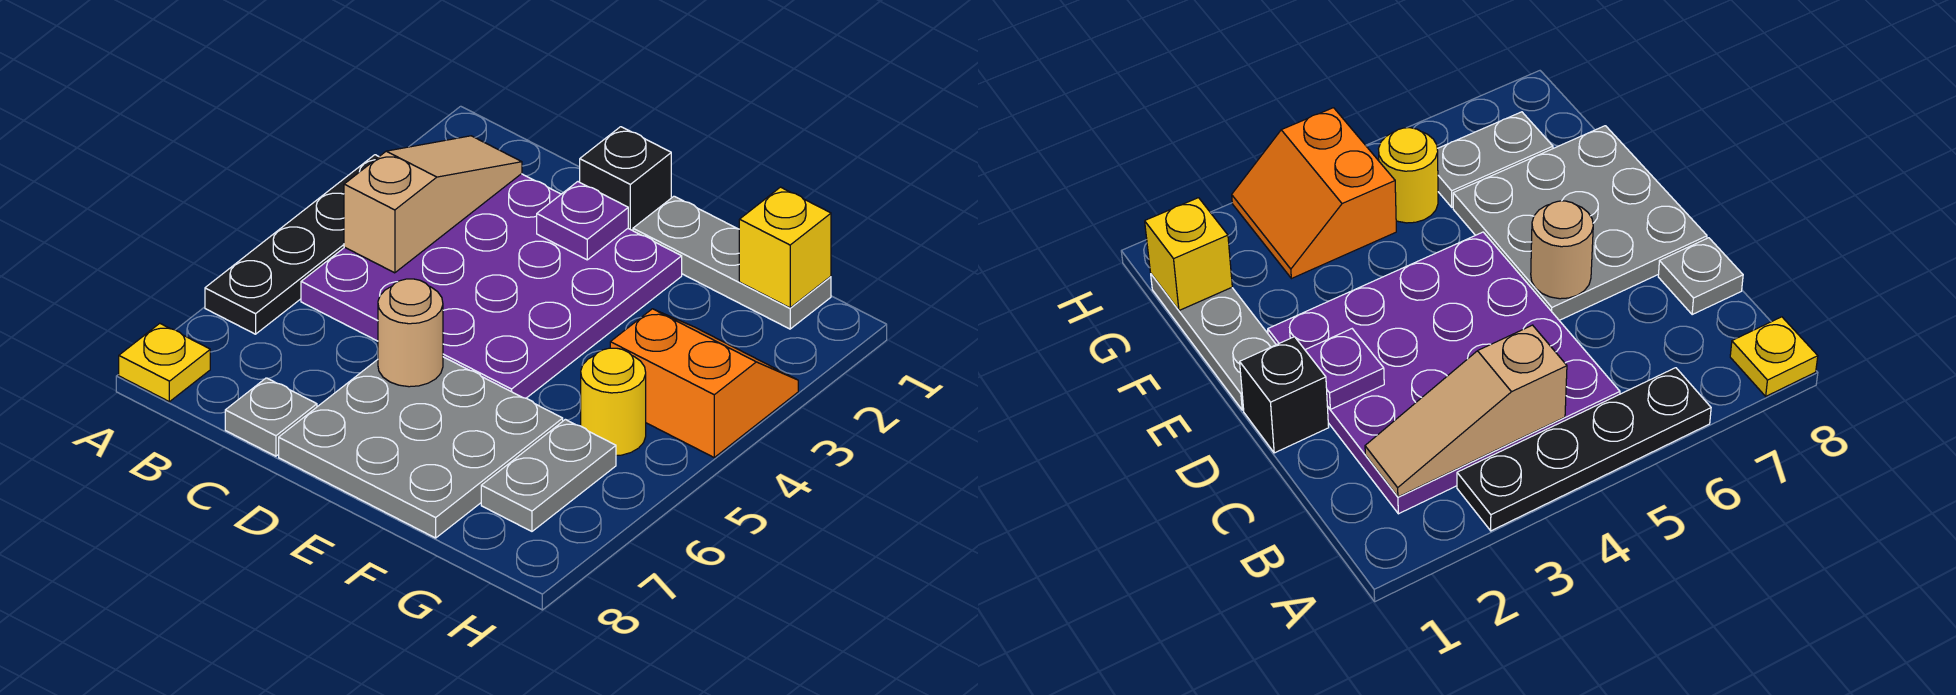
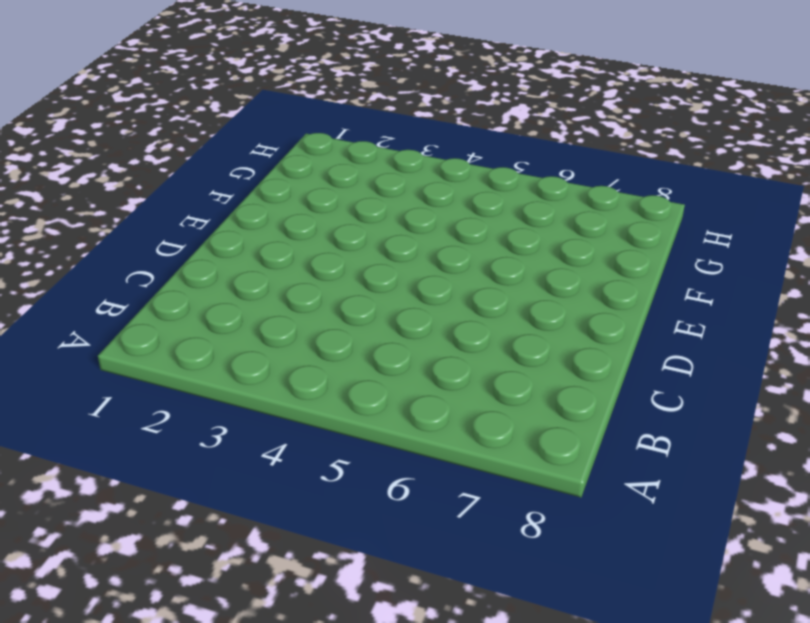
none -> black 1x4 plate [205,155,379,334]
none -> yellow 1x1 plate [119,323,210,402]
none -> purple 4x4 plate [301,174,682,398]

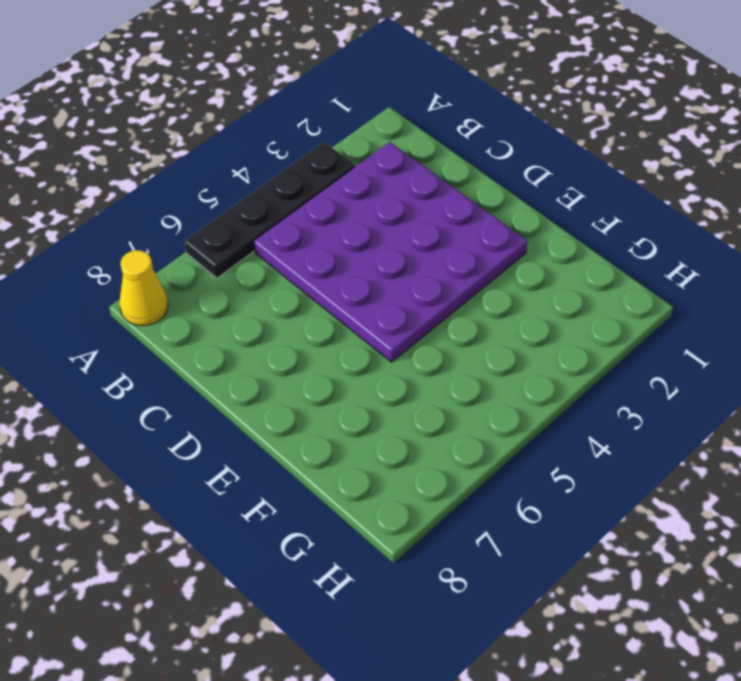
yellow 1x1 cone [119,250,168,325] -> yellow 1x1 plate [119,323,210,402]
none -> grey 1x1 plate [225,378,317,456]
none -> black 1x1 brick [580,127,671,231]
none -> grey 3x3 plate [279,357,563,538]

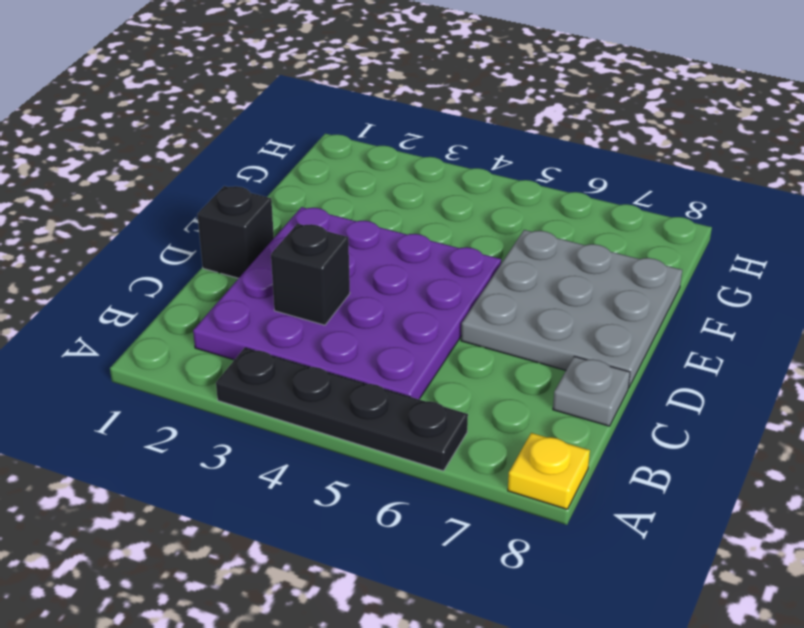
black 1x1 brick [271,224,350,325] -> none
none -> grey 1x3 plate [633,196,831,329]
none -> orange 2x2 slope [610,309,798,457]
none -> yellow 1x1 round brick [581,348,646,456]

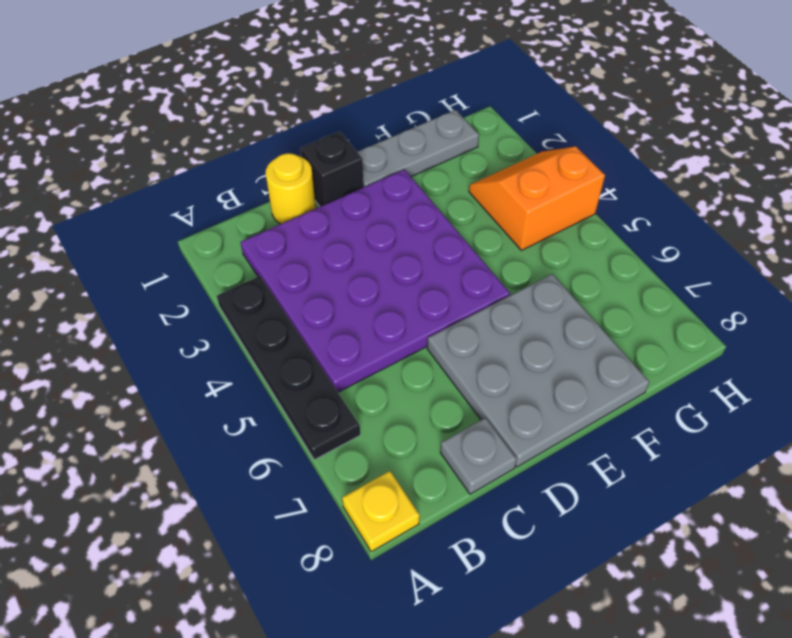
yellow 1x1 round brick [266,153,316,224] -> yellow 1x1 round brick moved to [581,348,646,456]
none -> grey 1x2 plate [481,419,616,531]
none -> tan 1x3 slope [344,136,522,273]
none -> purple 1x1 plate [537,182,628,260]

